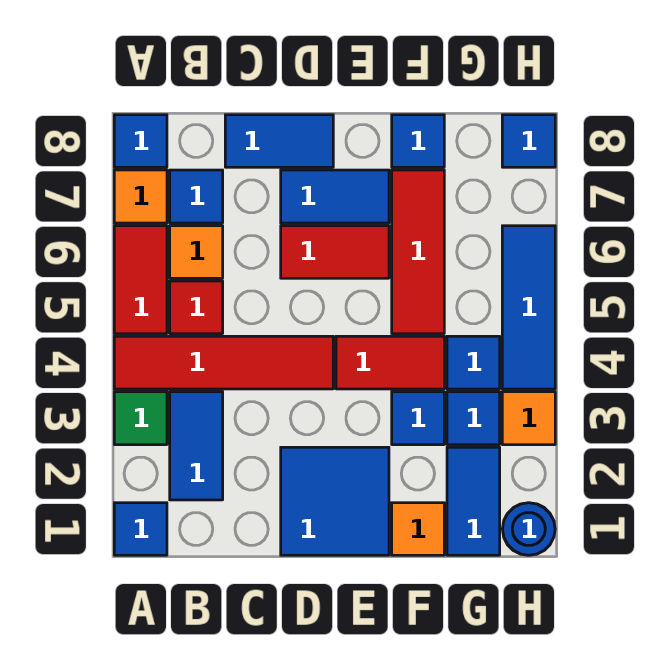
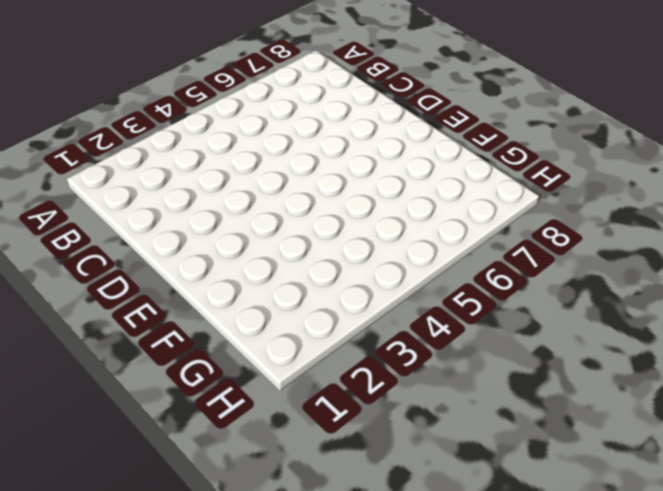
none -> blue 1x1 tile [114,503,167,555]
none -> green 1x1 tile [114,392,167,445]
none -> red 1x4 tile [114,336,333,389]

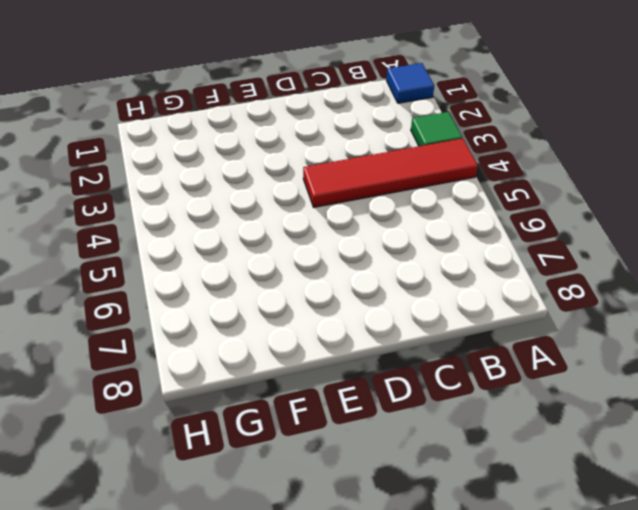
none -> red 1x2 tile [114,226,167,334]
none -> orange 1x1 tile [114,170,167,223]
none -> blue 1x1 tile [114,115,167,167]

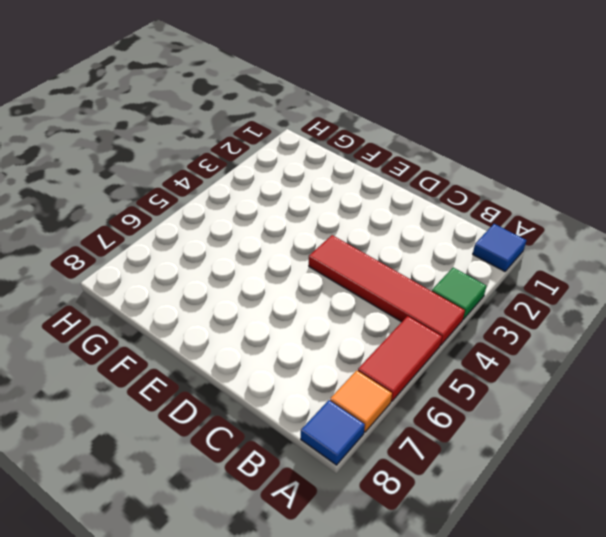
none -> blue 1x2 tile [170,392,223,500]
none -> red 1x1 tile [170,281,223,334]
none -> orange 1x1 tile [170,226,223,278]

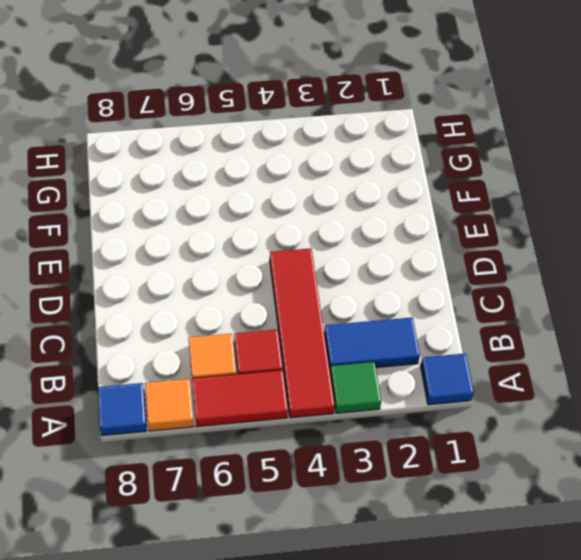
none -> blue 1x1 tile [170,170,223,223]
none -> blue 1x2 tile [225,115,333,167]
none -> blue 2x2 tile [281,447,389,555]

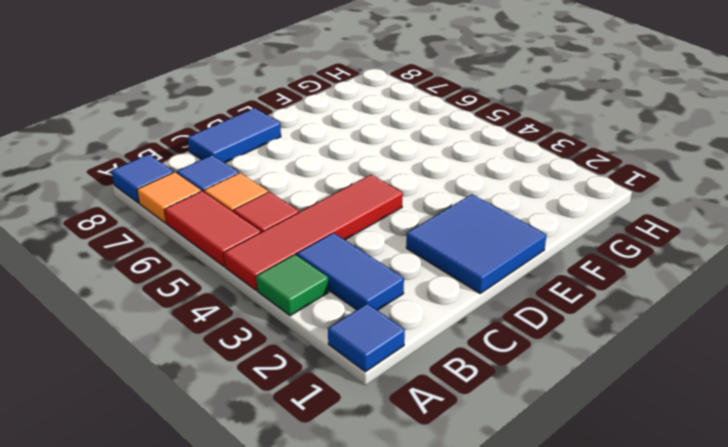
none -> red 1x2 tile [281,226,389,278]
none -> blue 1x2 tile [281,170,389,223]
none -> red 1x2 tile [336,336,444,389]

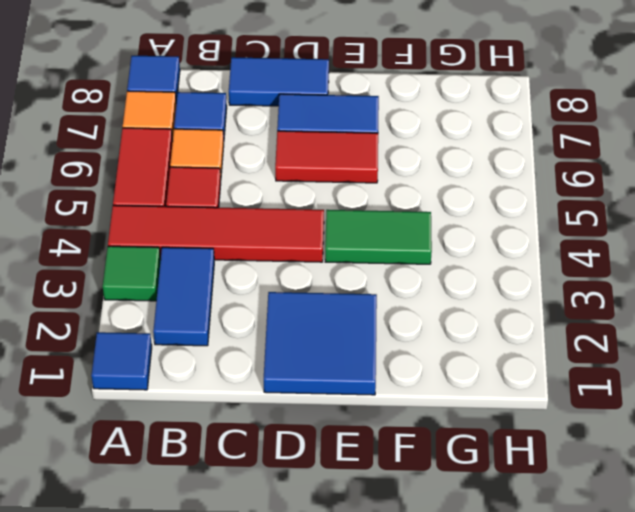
green 1x2 tile [325,210,432,264] -> red 1x2 tile [336,336,444,389]
none -> orange 1x1 tile [392,503,444,555]
none -> blue 1x1 tile [392,392,444,445]
none -> red 1x3 tile [392,170,444,334]

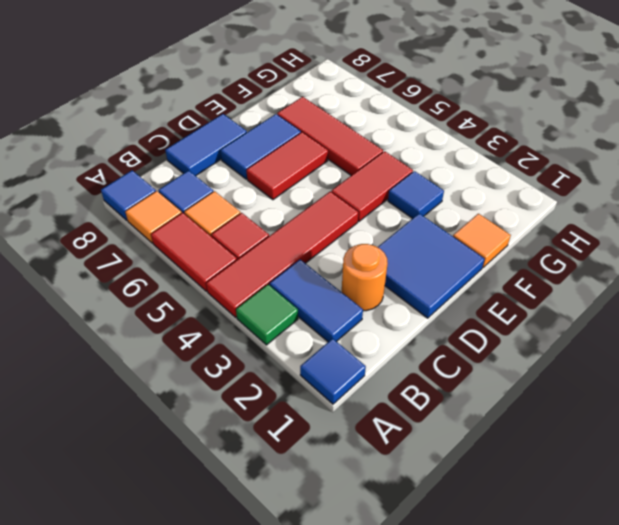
orange 1x1 round brick [342,244,388,311] -> none
none -> blue 1x1 tile [392,115,444,167]
none -> blue 1x2 tile [447,447,500,555]
none -> blue 1x1 tile [447,392,500,445]

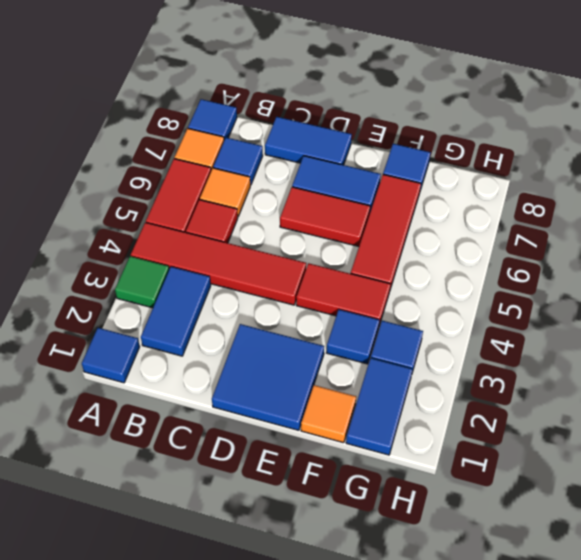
none -> blue 1x1 tile [447,336,500,389]
none -> blue 1x1 round brick [503,503,555,555]
none -> orange 1x1 tile [502,392,555,445]

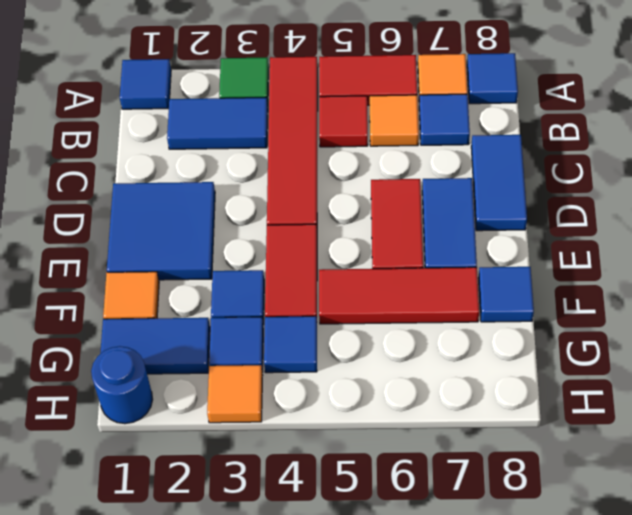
none -> blue 1x3 tile [502,226,555,389]
none -> blue 1x1 tile [502,115,555,167]

